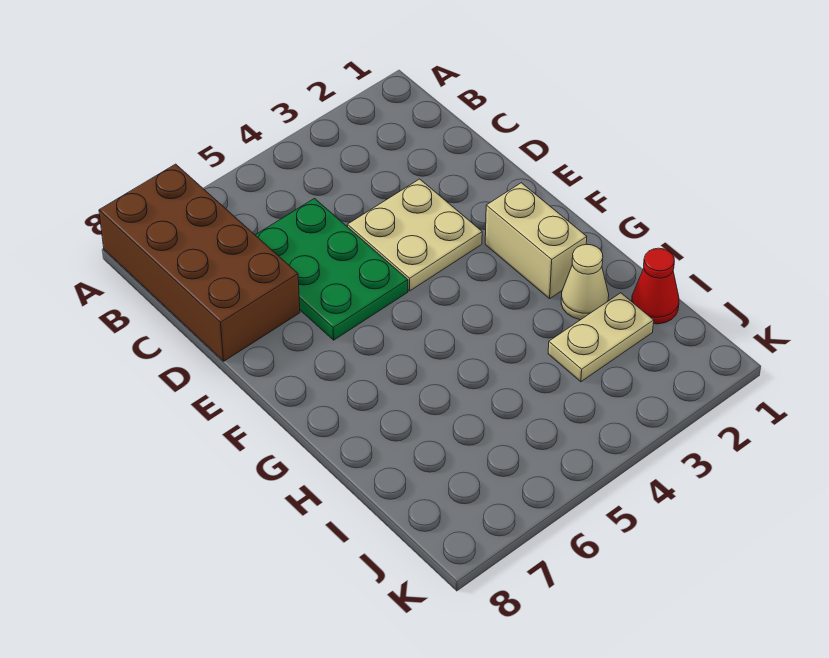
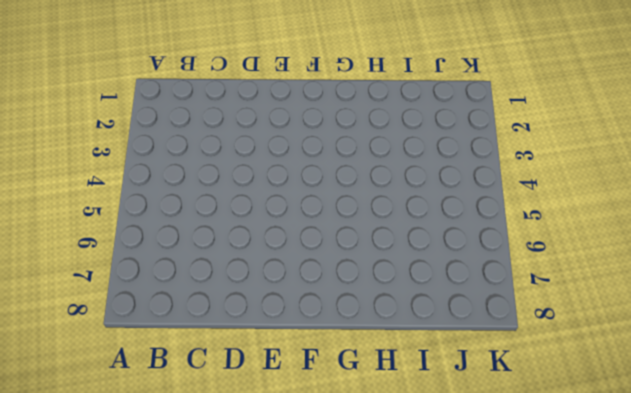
none -> brown 2x4 brick [99,164,300,361]
none -> green 2x3 plate [256,198,408,340]

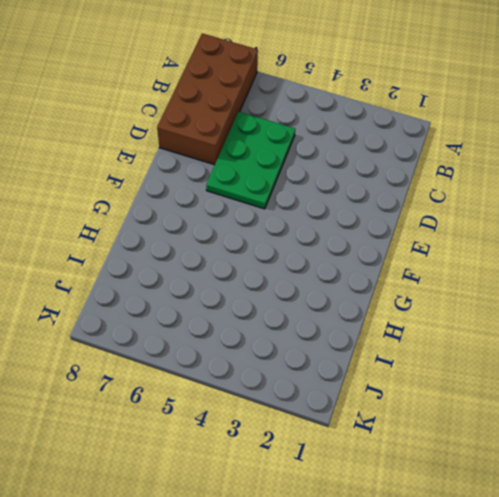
none -> tan 2x2 plate [347,179,482,291]
none -> tan 1x2 brick [485,183,587,299]

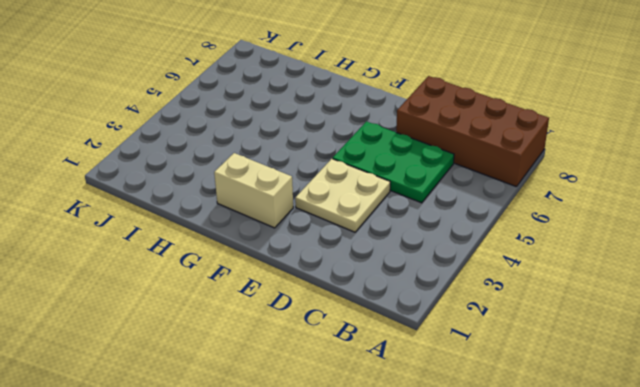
none -> tan 1x1 cone [561,244,609,320]
none -> red 1x1 cone [632,248,679,324]

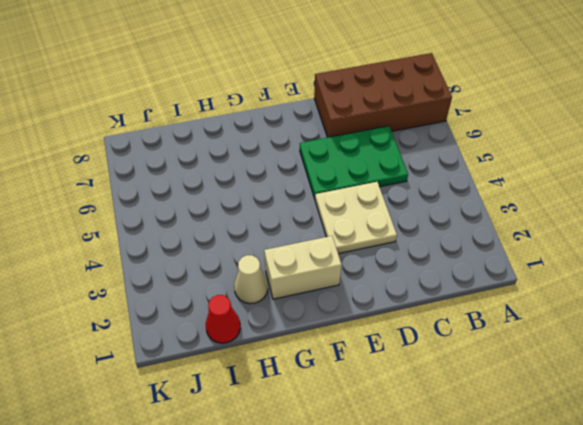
none -> tan 1x2 plate [548,293,654,382]

